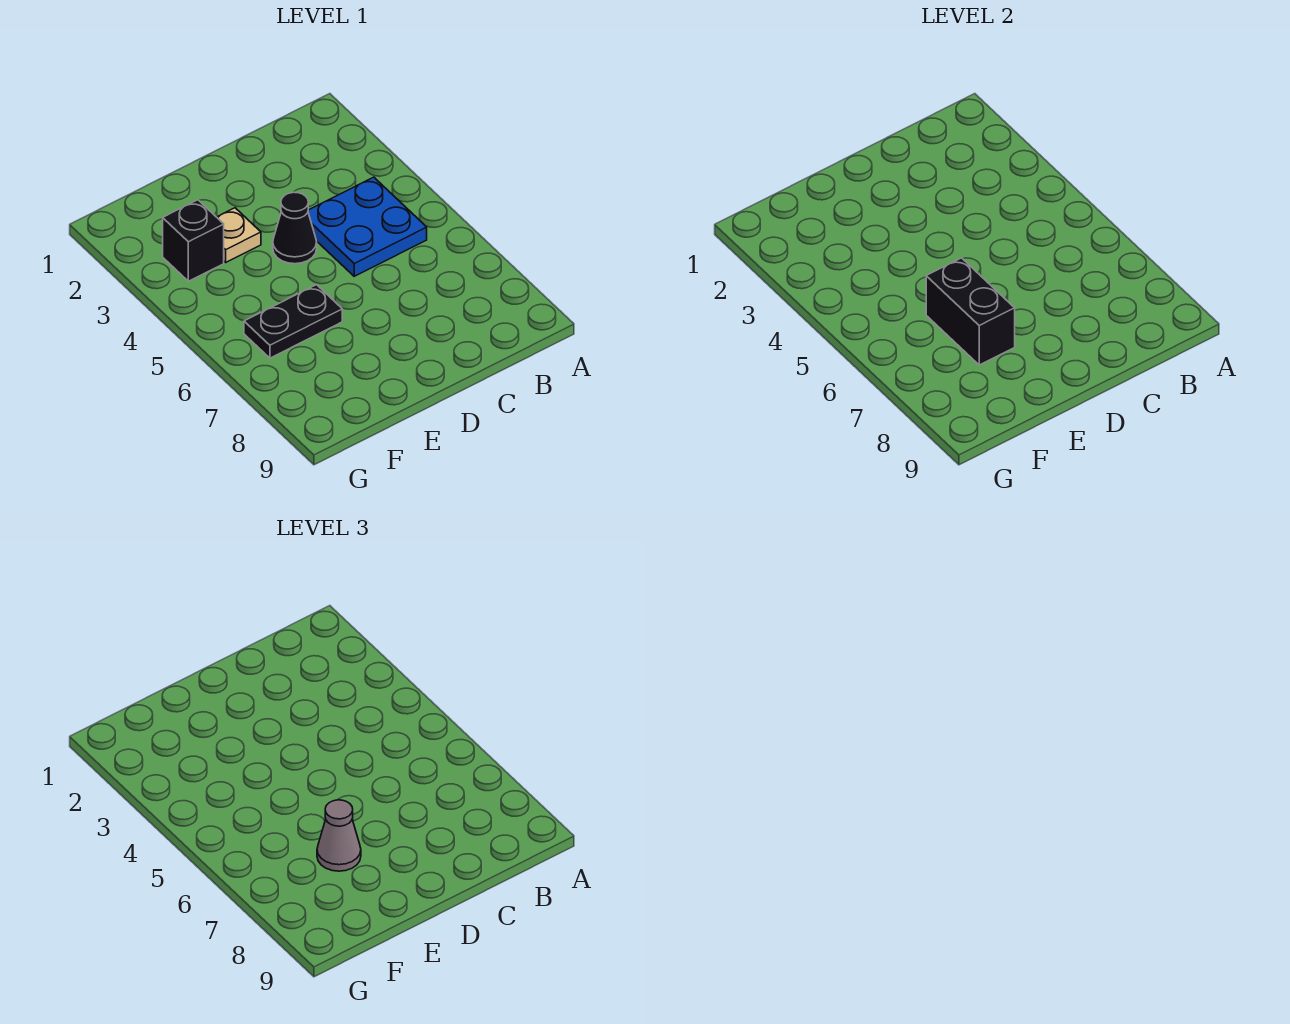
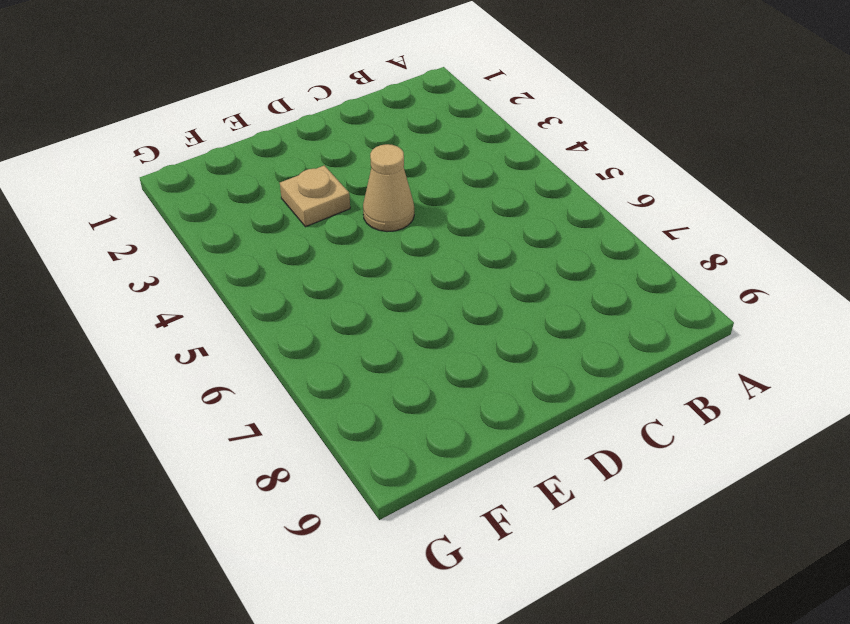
tan 1x1 cone [363,144,414,232] -> black 1x1 cone [273,192,317,264]
none -> blue 2x2 plate [308,177,427,276]
none -> black 1x2 plate [244,285,342,358]

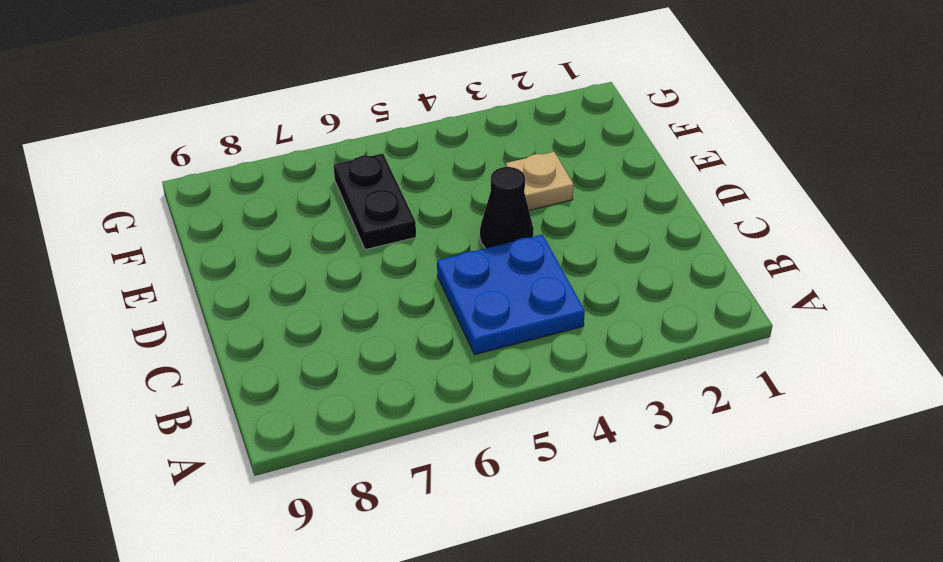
none -> black 1x1 brick [163,200,224,281]
none -> black 1x2 brick [926,258,1015,365]

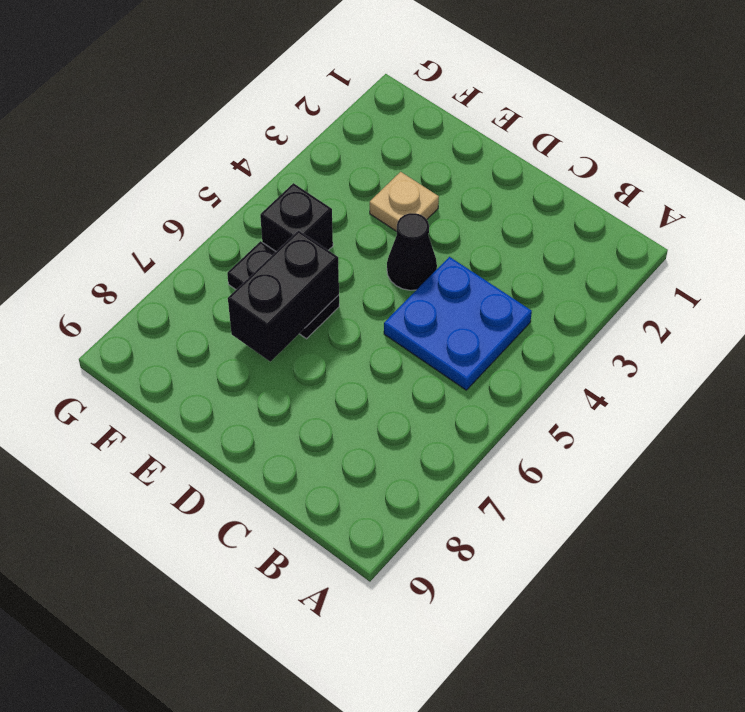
black 1x1 brick [260,183,333,251] -> black 1x1 brick moved to [163,200,224,281]
none -> grey 1x1 cone [317,800,361,871]

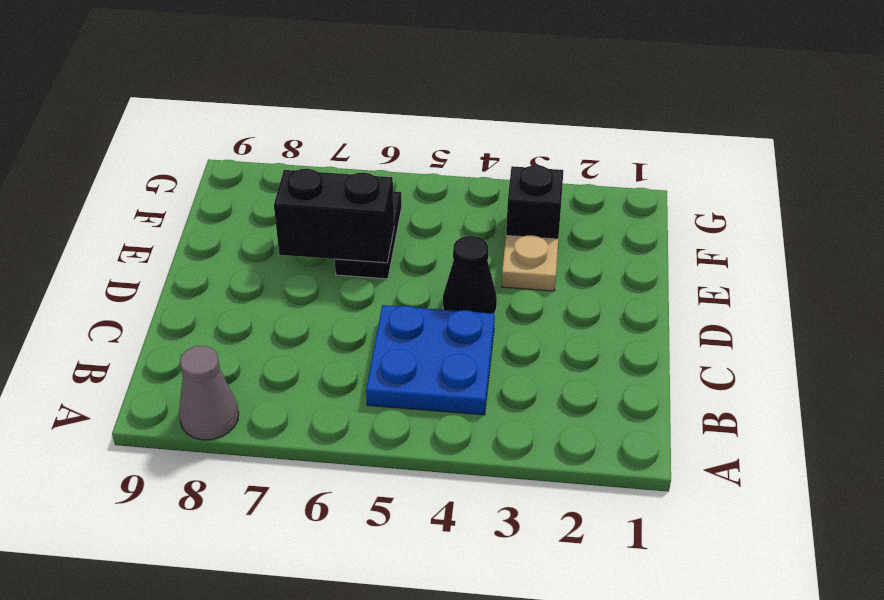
grey 1x1 cone [179,346,239,440] -> grey 1x1 cone moved to [317,800,361,871]

